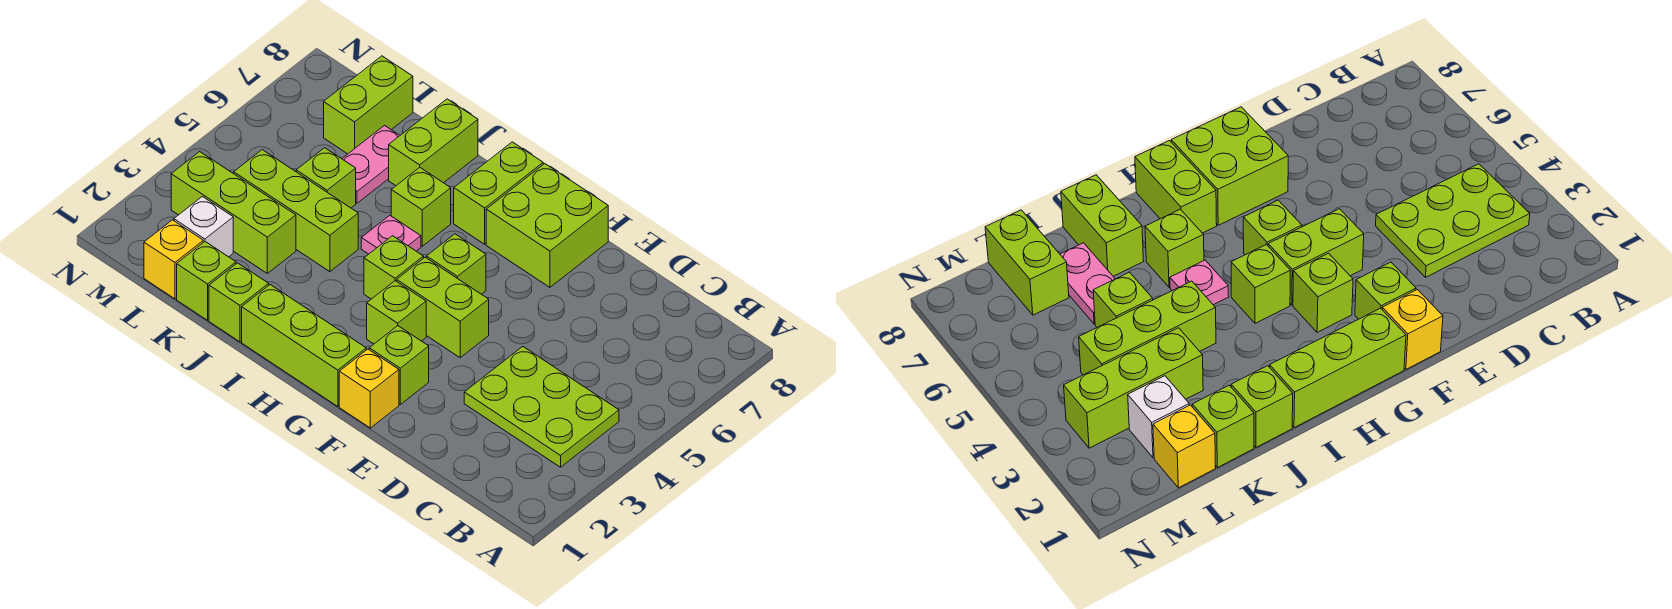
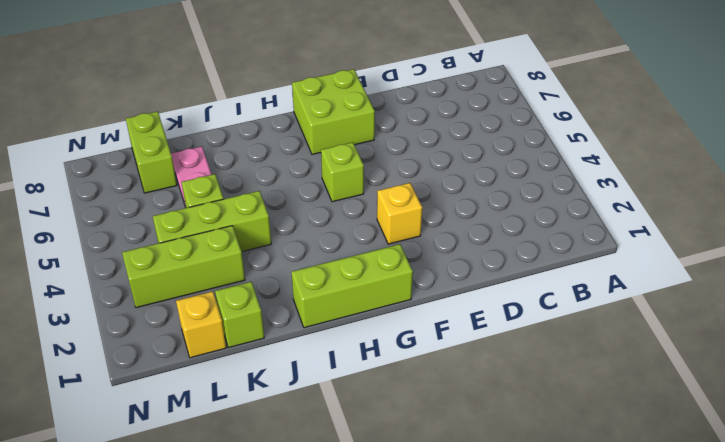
yellow 1x1 brick [377,183,422,244] -> yellow 1x1 brick moved to [339,349,399,428]
none -> lime 2x3 plate [464,347,619,467]
none -> lime 1x1 brick [369,326,429,404]
none -> lime 1x2 brick [397,257,489,358]

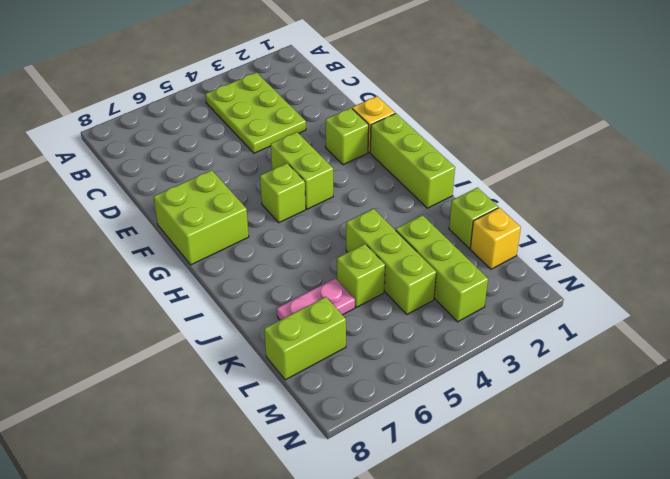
none -> lime 1x1 brick [367,281,426,344]
none -> lime 1x1 brick [364,236,424,299]
none -> lime 1x2 brick [454,142,543,244]

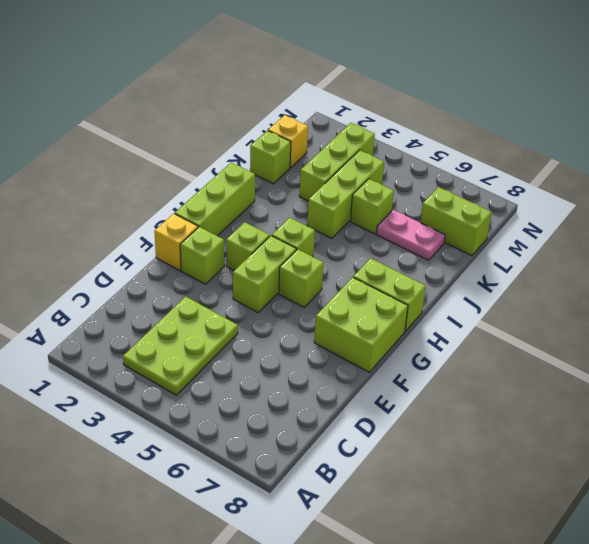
none -> pink 1x1 plate [361,215,421,254]
none -> lime 1x1 brick [391,167,451,246]
none -> lime 1x1 brick [209,263,269,342]

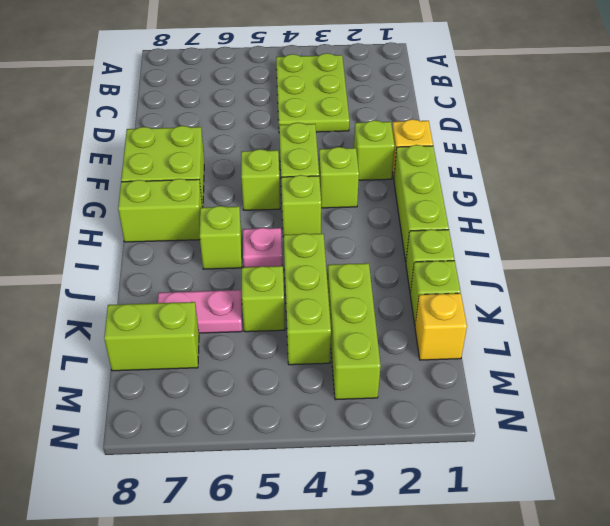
none -> lime 1x2 brick [389,99,478,186]
none -> white 1x1 brick [174,197,233,257]

